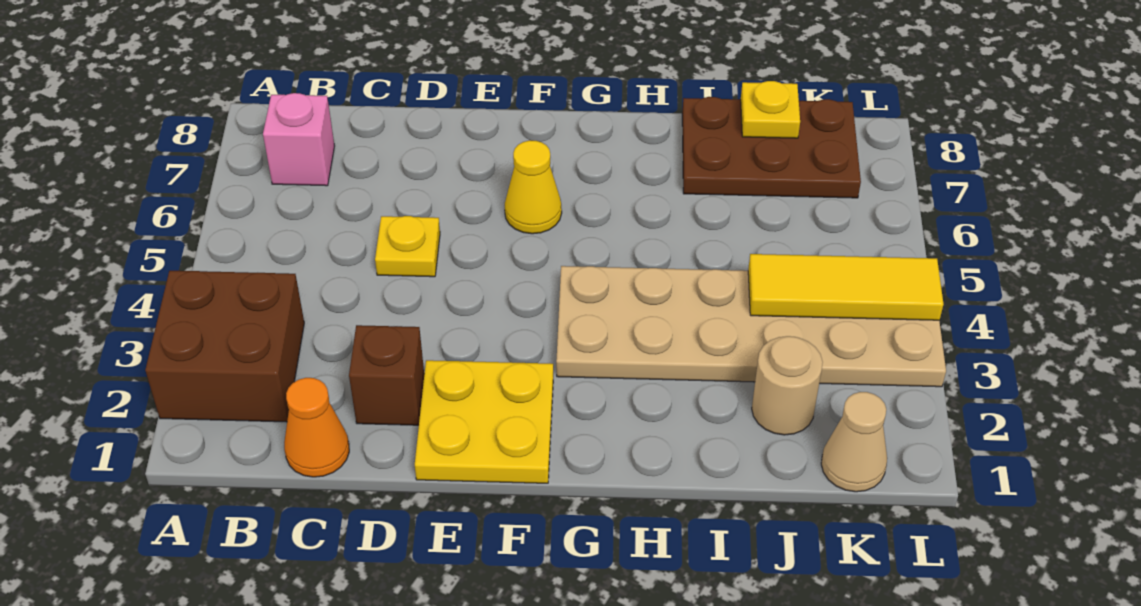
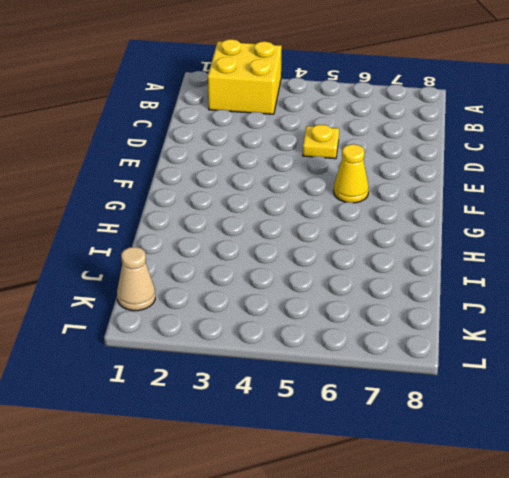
yellow 2x2 brick [208,39,282,114] -> brown 2x2 brick [145,271,304,422]
none -> pink 1x1 brick [263,93,334,186]
none -> orange 1x1 cone [284,378,349,477]
none -> brown 1x1 brick [349,325,424,425]

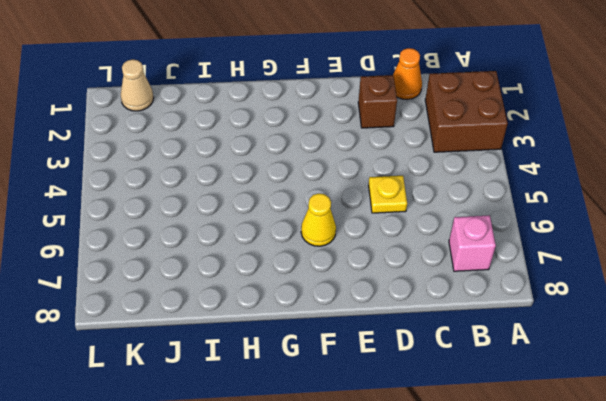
none -> yellow 2x2 plate [415,360,553,483]
none -> tan 2x6 plate [556,266,946,387]
none -> brown 2x3 plate [682,97,861,198]

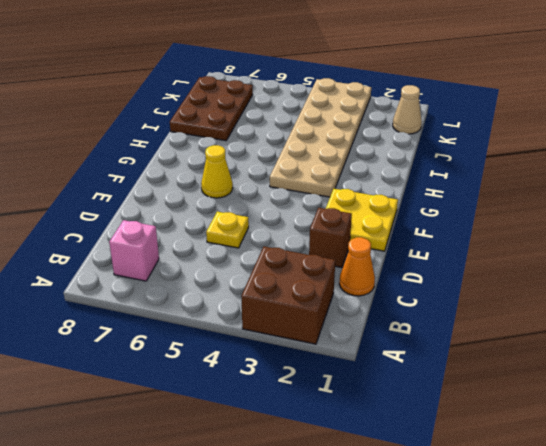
none -> tan 1x1 round brick [752,336,823,435]
none -> yellow 1x3 tile [748,254,943,320]
none -> yellow 1x1 plate [741,81,800,138]

